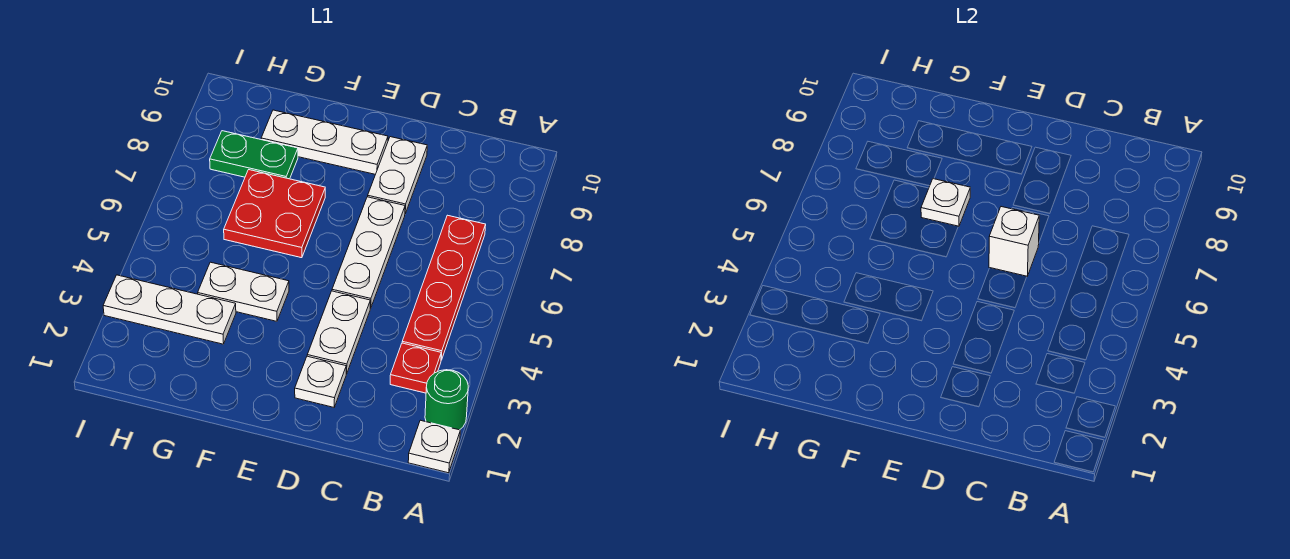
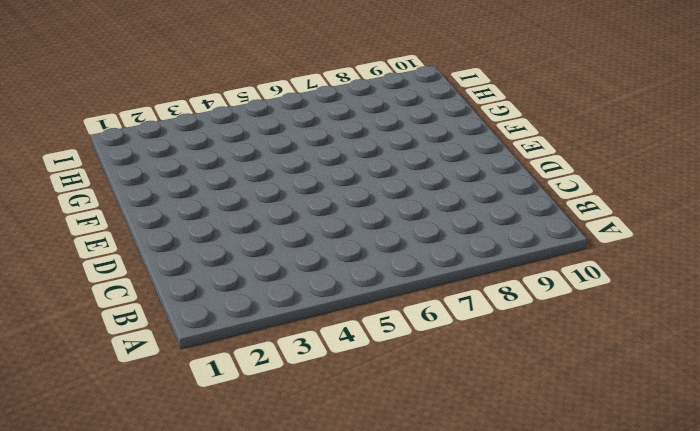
none -> white 1x1 plate [408,420,460,473]
none -> green 1x1 round brick [425,370,468,430]
none -> red 1x1 plate [390,343,441,393]

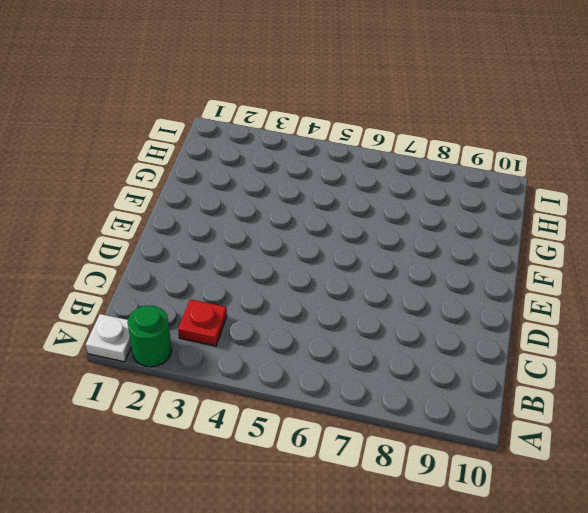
none -> red 1x4 plate [402,215,486,360]
none -> white 1x1 plate [295,356,346,407]
none -> white 1x2 plate [307,291,370,374]

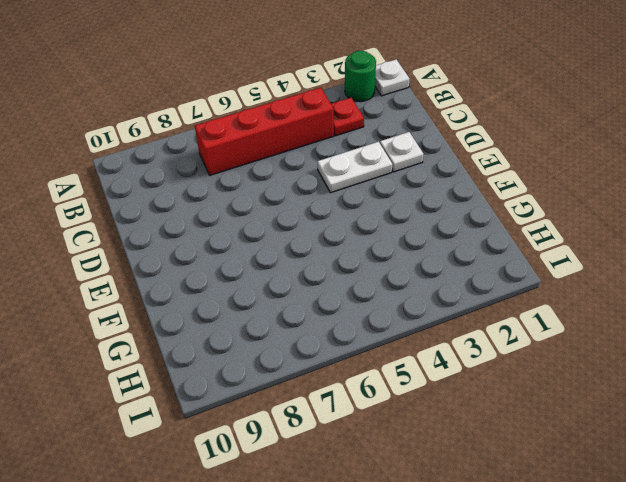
red 1x4 brick [195,88,334,175] -> red 1x4 plate [402,215,486,360]
none -> white 1x3 plate [332,197,405,308]
none -> white 1x2 plate [368,137,427,214]
none -> white 1x3 plate [261,110,388,174]

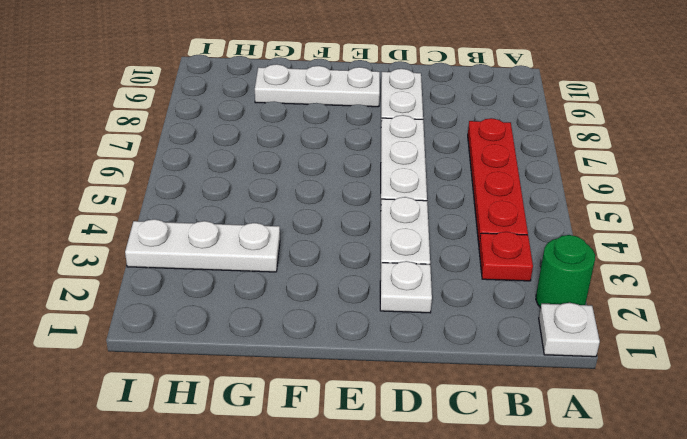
none -> white 1x2 plate [198,262,289,321]
none -> red 2x2 plate [224,170,325,258]
none -> green 1x2 plate [210,131,298,179]

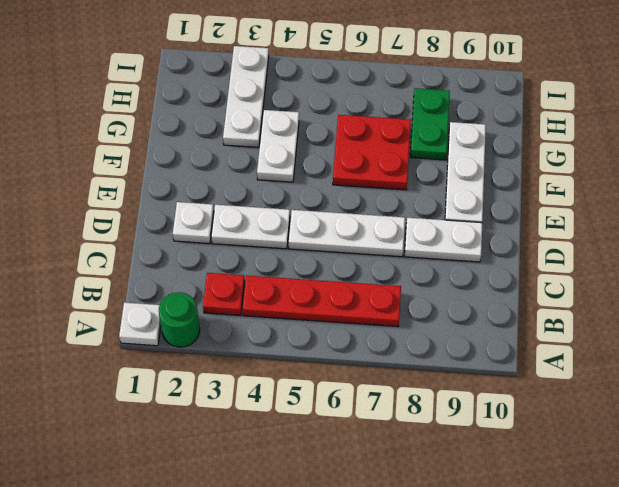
none -> white 1x1 brick [989,207,1039,276]
none -> white 1x1 plate [921,179,970,227]

